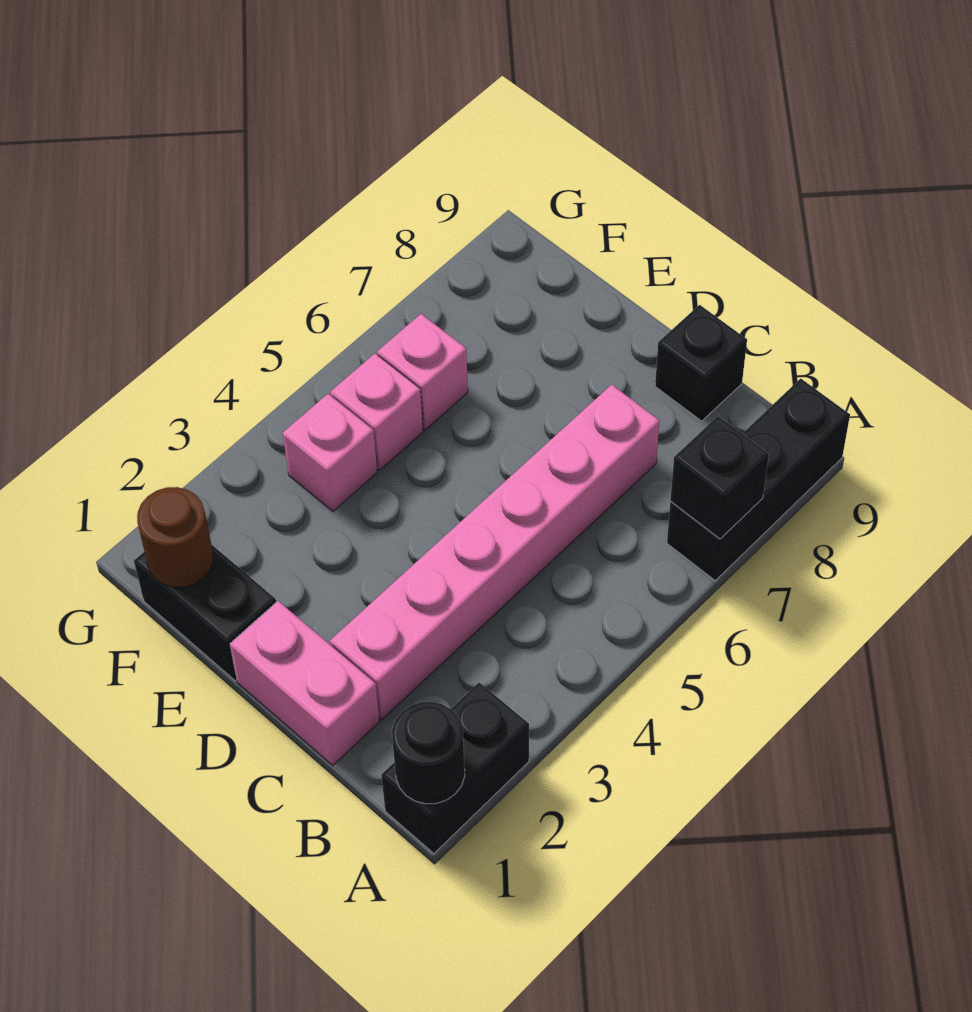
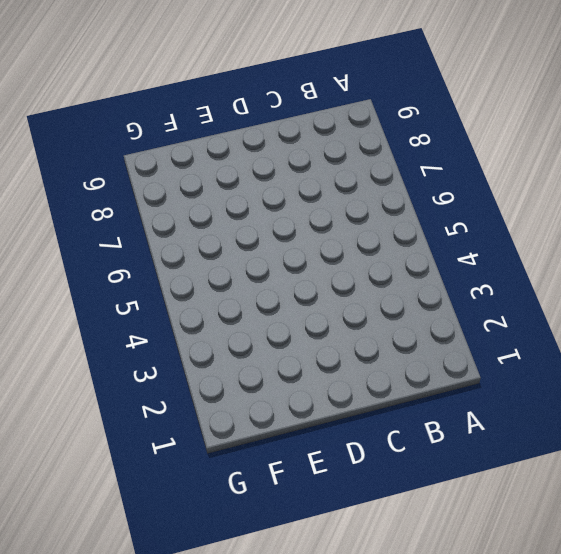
none -> black 1x2 brick [381,682,529,853]
none -> black 1x3 brick [667,379,850,581]
none -> pink 1x2 brick [230,601,380,765]

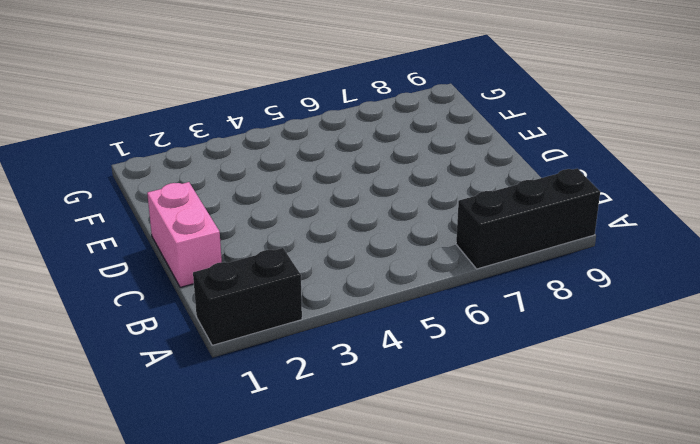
none -> pink 1x6 brick [330,385,659,719]
none -> black 1x1 brick [655,305,747,421]
none -> black 1x2 brick [134,544,276,681]

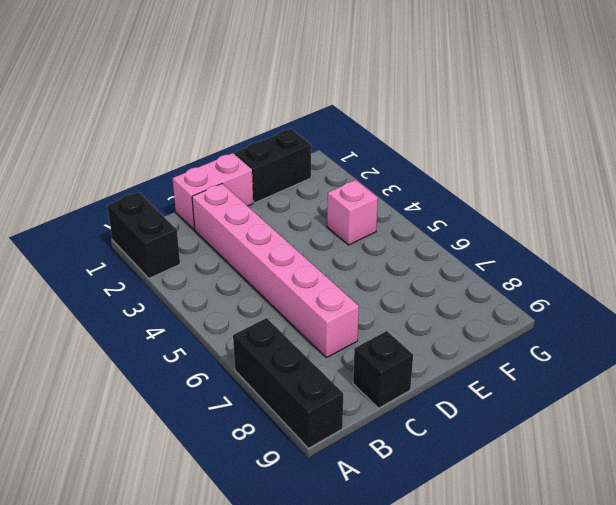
none -> pink 1x1 brick [330,354,423,470]
none -> pink 1x1 brick [377,314,468,430]
none -> black 1x1 round brick [392,702,465,804]

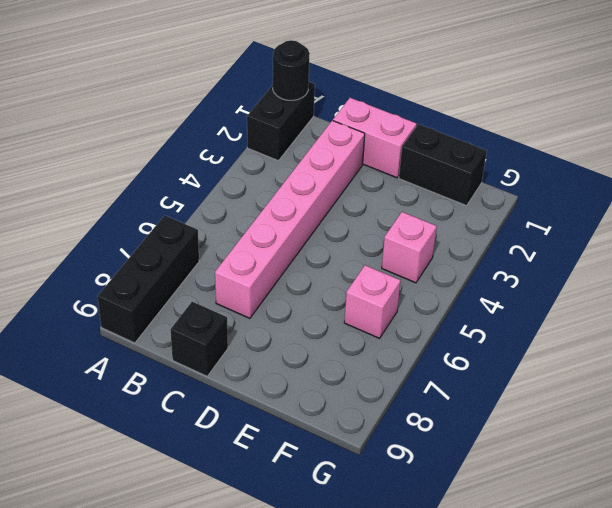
none -> pink 1x1 brick [330,354,423,470]
none -> black 1x1 brick [670,416,769,539]
none -> brown 1x1 round brick [137,487,213,587]

